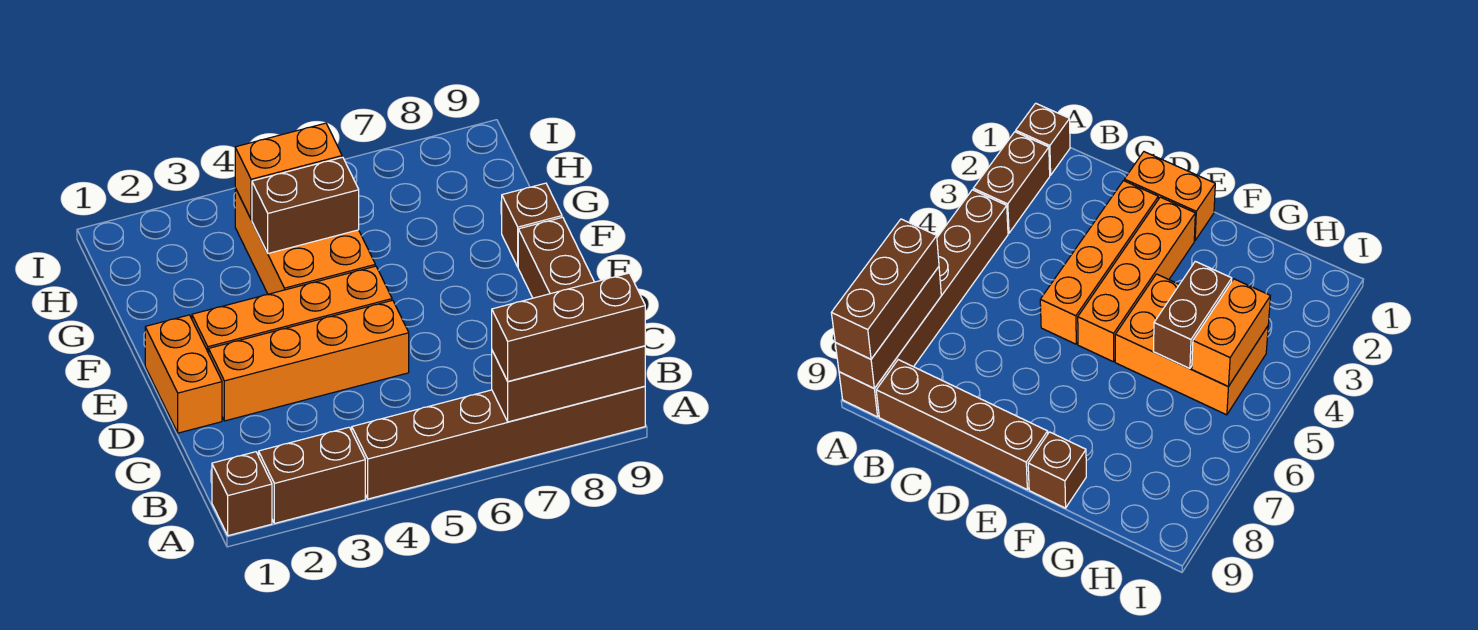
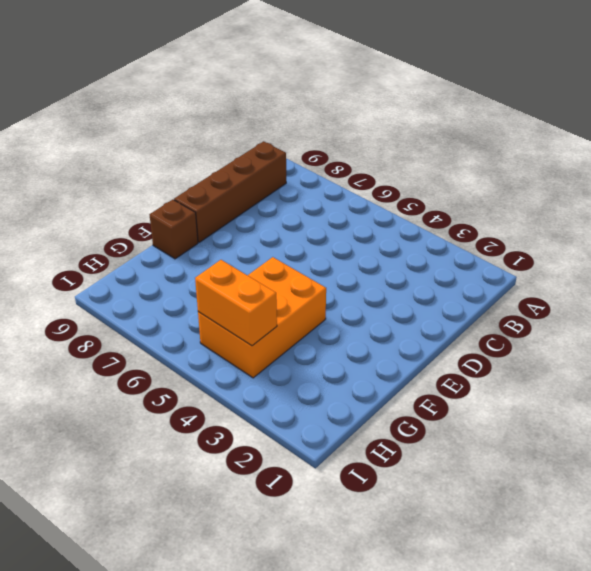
none -> brown 1x1 brick [212,452,272,536]
none -> brown 1x2 brick [259,427,365,523]
none -> brown 1x6 brick [352,386,645,499]

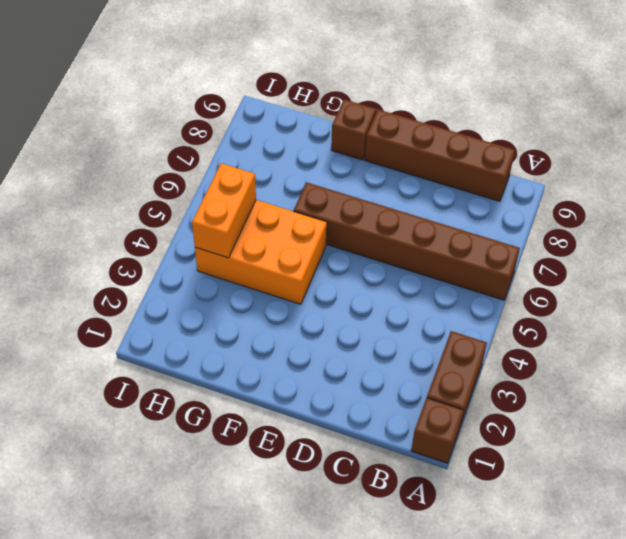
brown 1x6 brick [294,182,520,300] -> brown 1x6 brick turned to [352,386,645,499]
none -> orange 1x2 brick [145,315,222,433]
none -> orange 1x4 brick [209,300,409,421]
none -> orange 1x4 brick [192,266,392,353]

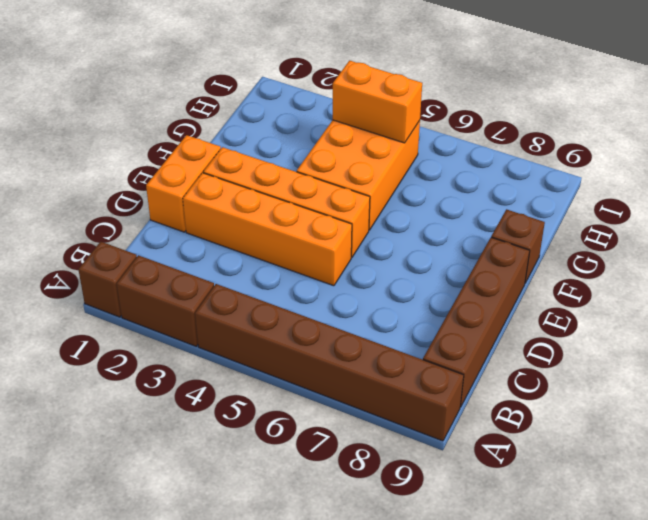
none -> brown 1x3 brick [492,346,645,422]
none -> brown 1x2 brick [252,157,359,253]
none -> brown 1x3 brick [492,273,645,381]

